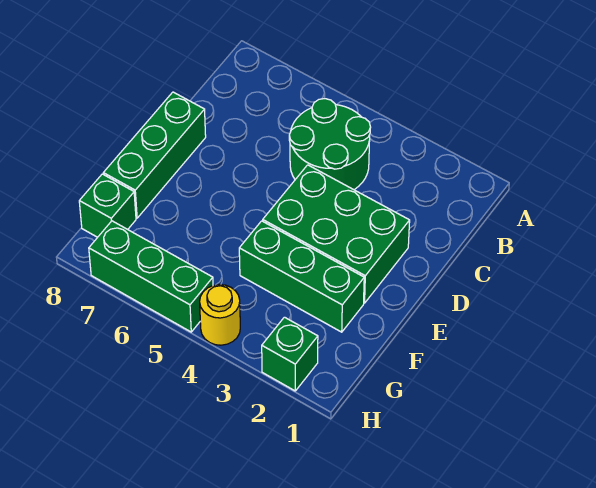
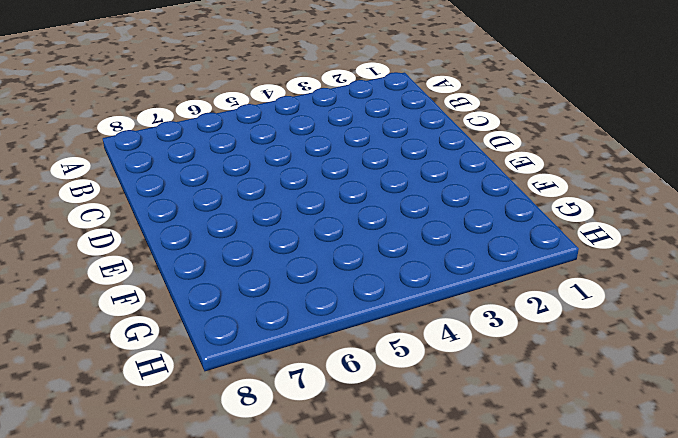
none -> green 2x2 round brick [289,99,371,190]
none -> green 2x3 brick [263,165,410,303]

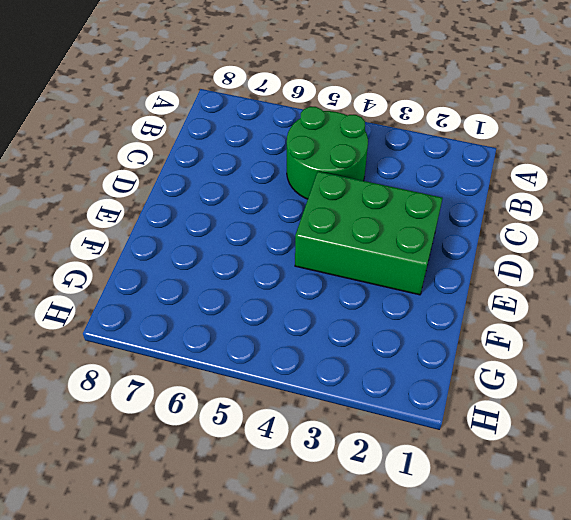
none -> green 1x3 brick [103,92,206,218]
none -> green 1x3 brick [239,221,364,332]

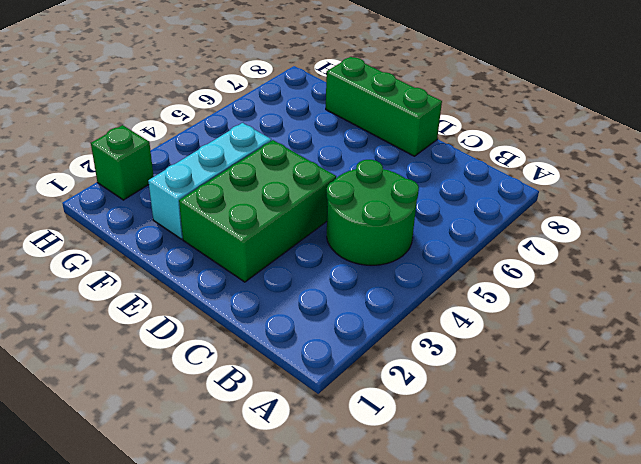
cyan 1x3 brick [148,123,271,239] -> green 1x3 brick [239,221,364,332]
none -> green 1x1 brick [79,174,136,237]
none -> yellow 1x1 round brick [200,285,240,345]

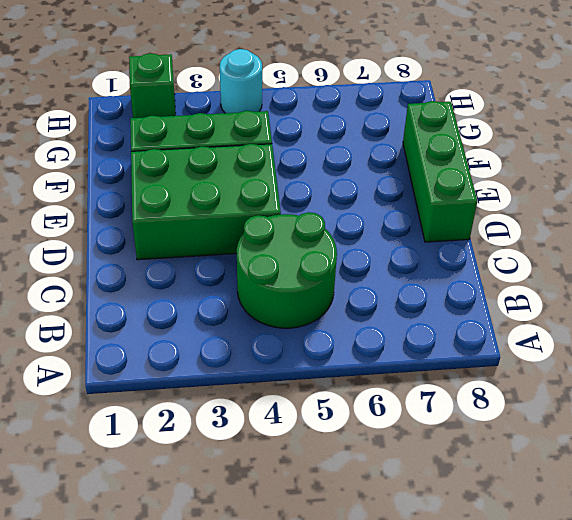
cyan 1x1 round brick [220,49,262,113] -> yellow 1x1 round brick [200,285,240,345]
none -> green 1x1 brick [79,174,136,237]
none -> green 1x3 brick [89,221,213,332]

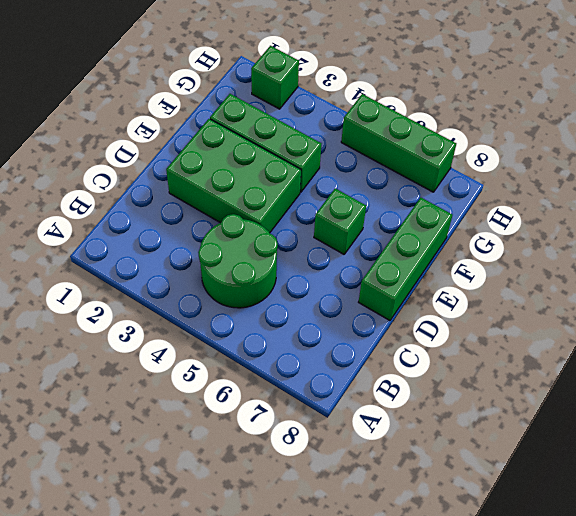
green 1x1 brick [314,188,366,254] -> green 1x1 brick moved to [79,174,136,237]
none -> yellow 1x1 round brick [200,285,240,345]

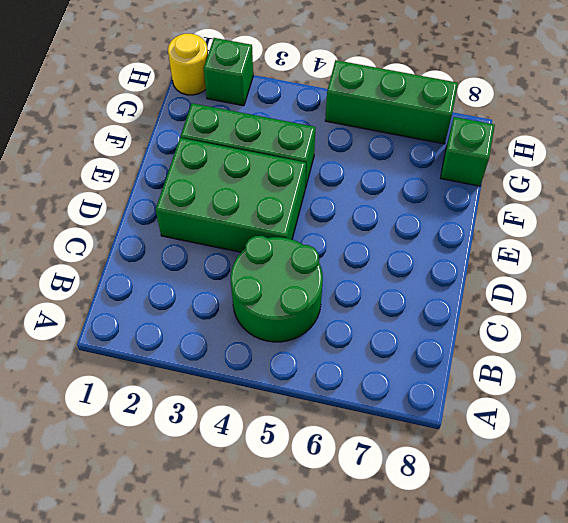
yellow 1x1 round brick [168,34,208,95] -> yellow 1x1 round brick moved to [200,285,240,345]
none -> green 1x3 brick [103,92,206,218]

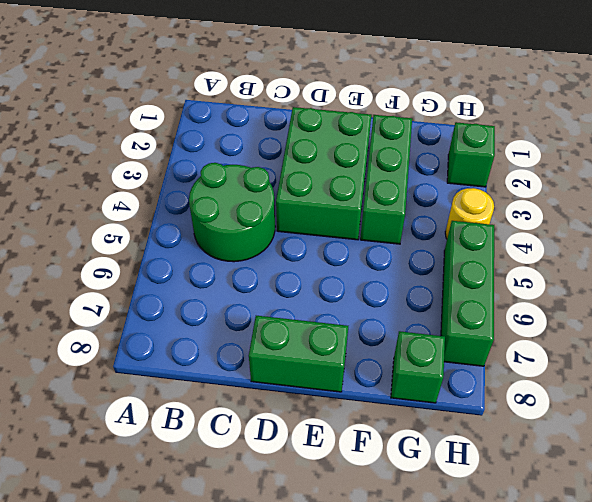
green 1x2 brick [249,316,348,392] -> green 1x3 brick [103,92,206,218]

